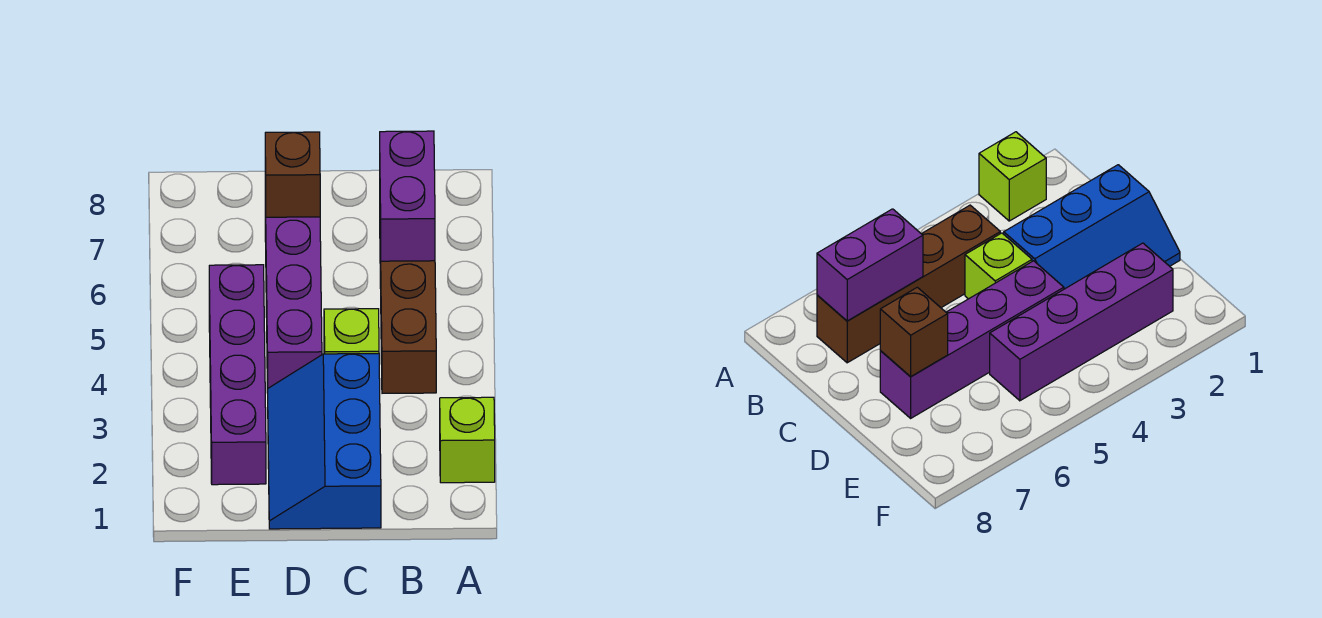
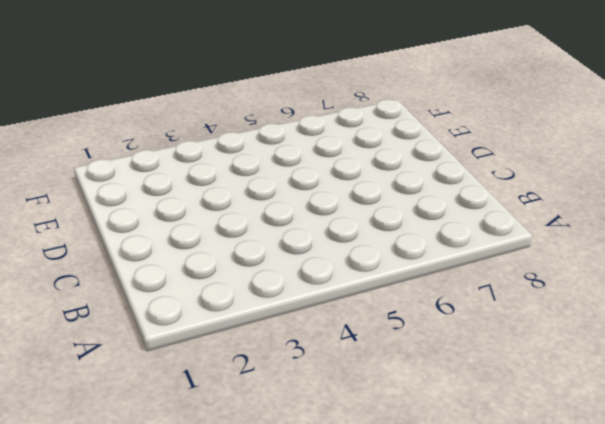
none -> lime 1x1 brick [440,397,495,483]
none -> brown 1x4 brick [380,246,436,393]

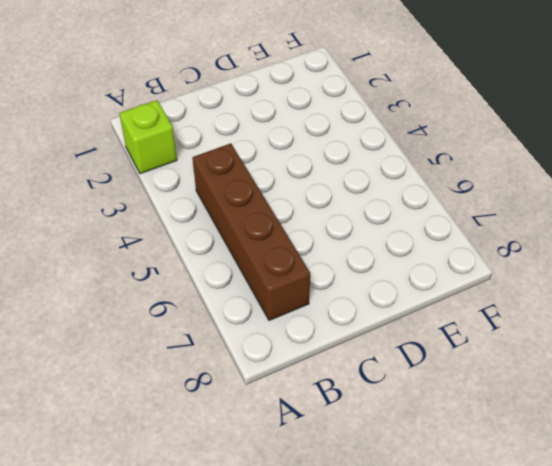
none -> blue 2x3 slope [268,354,381,529]
none -> lime 1x1 brick [324,309,379,354]

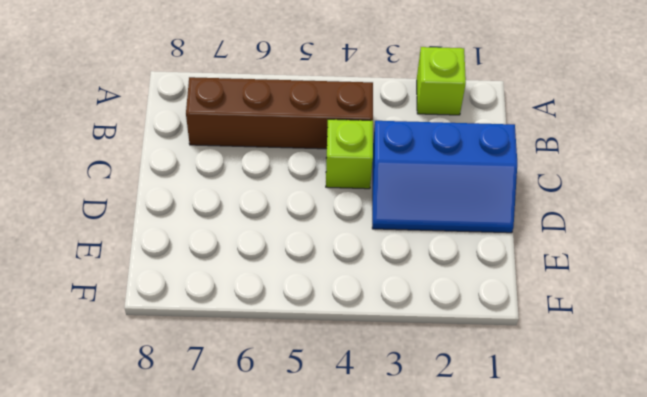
none -> purple 1x4 brick [265,200,322,393]
none -> purple 1x4 brick [209,265,266,485]

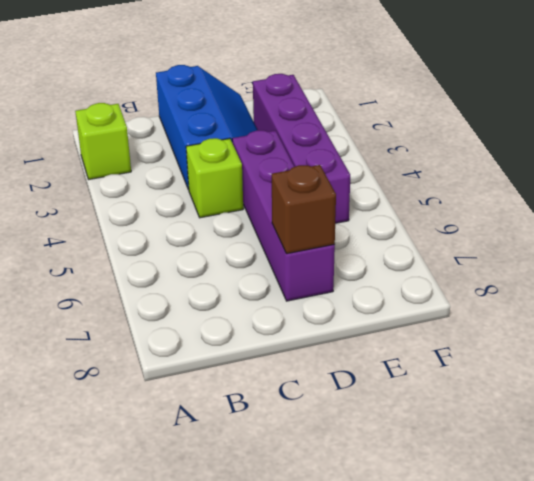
none -> brown 1x4 brick [380,246,436,393]
none -> purple 1x2 brick [380,131,435,261]

